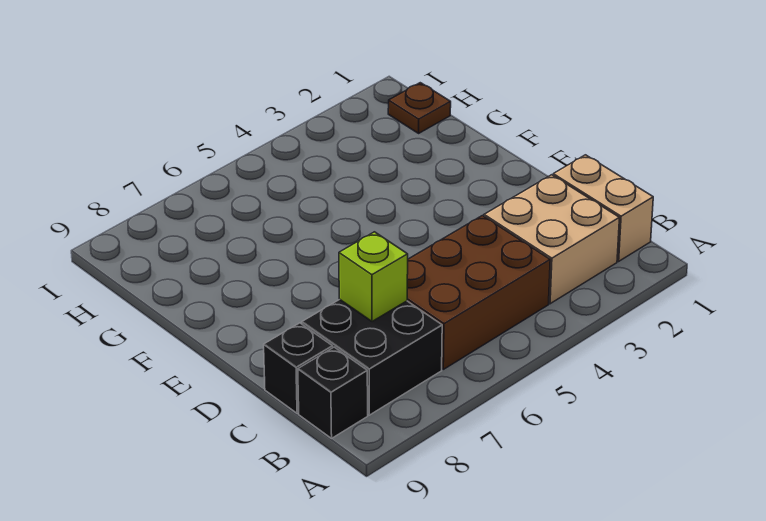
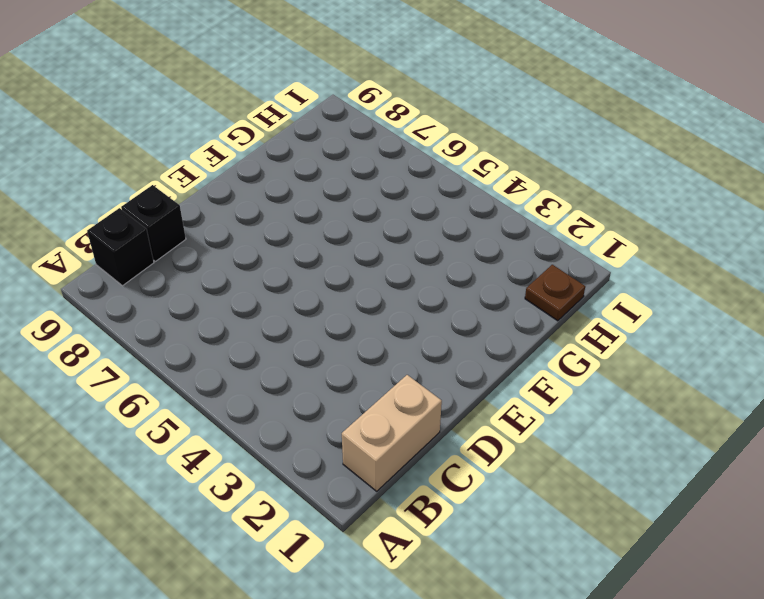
none -> tan 2x2 brick [484,175,619,304]
none -> brown 2x3 brick [407,216,550,369]

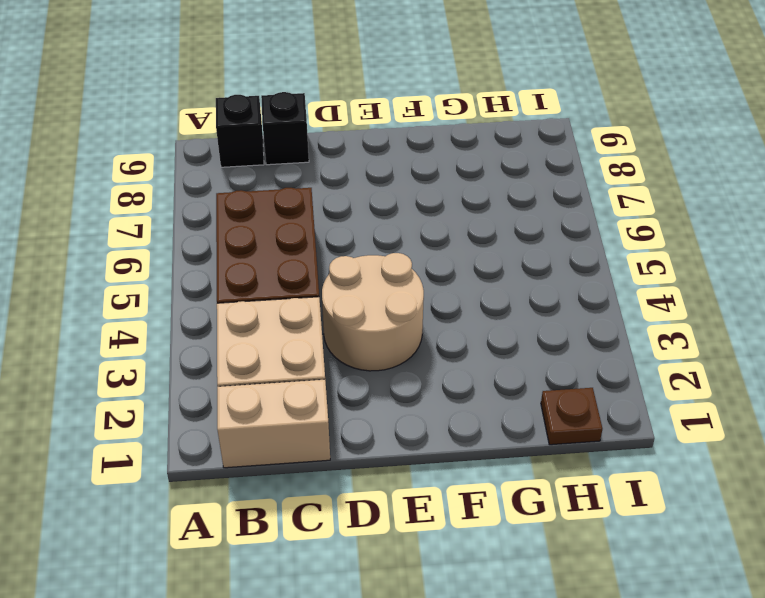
tan 2x2 round brick [322,253,424,371] -> none
none -> black 2x2 brick [302,299,442,415]
none -> lime 1x1 brick [339,232,408,321]

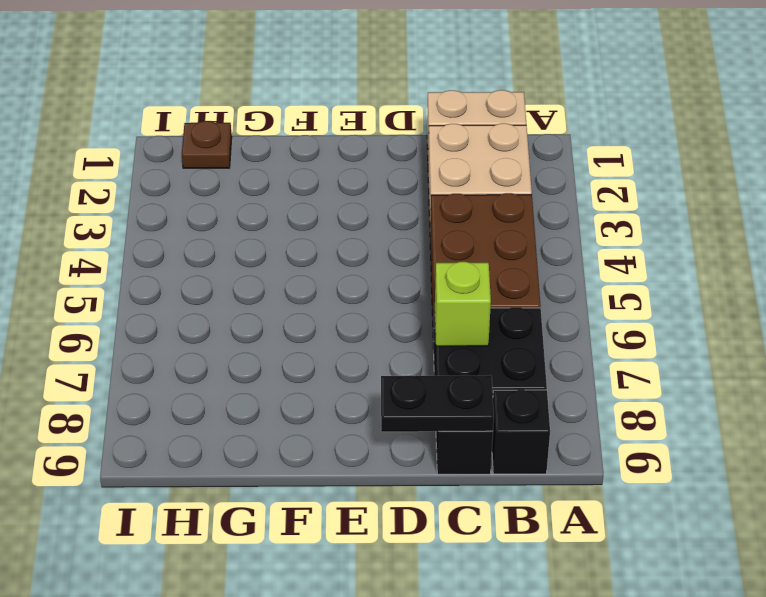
black 1x2 plate [381,375,494,432] -> none

